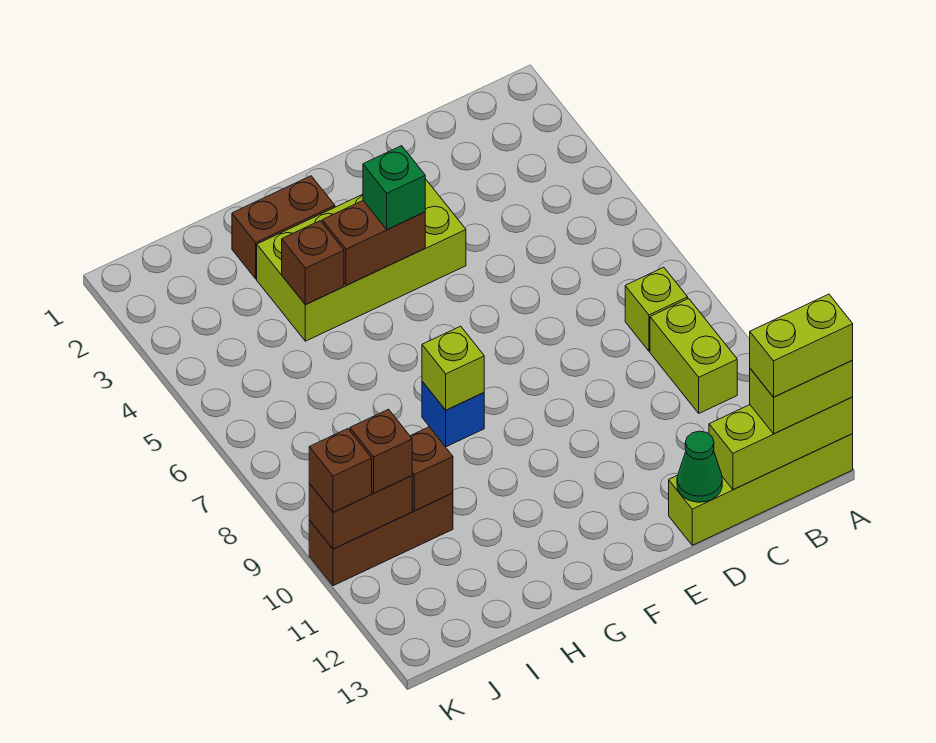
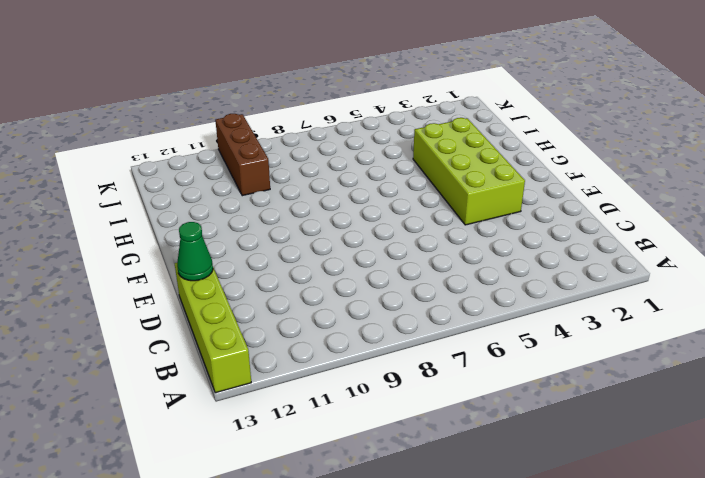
none -> lime 1x1 brick [625,267,688,351]
none -> lime 1x2 brick [650,299,737,413]
none -> brown 1x2 brick [232,176,335,279]

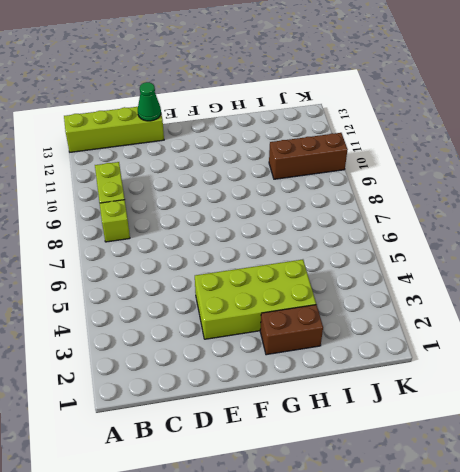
none -> blue 1x1 brick [422,381,484,447]
none -> lime 1x3 brick [709,397,853,489]
none -> brown 1x2 brick [322,201,425,286]

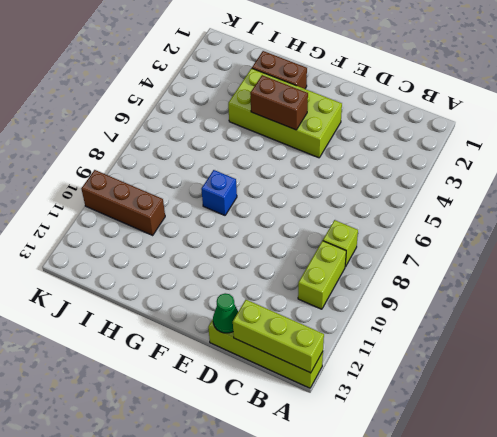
none -> lime 1x1 brick [422,326,484,410]
none -> brown 1x1 brick [282,221,344,305]
none -> brown 1x1 brick [410,427,453,511]

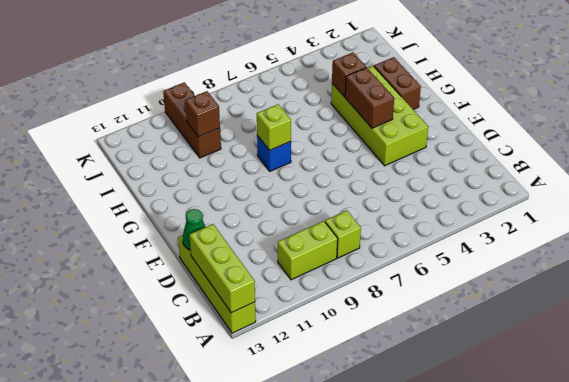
none -> brown 1x2 brick [309,476,412,549]
none -> lime 1x2 brick [750,360,853,434]
none -> green 1x1 brick [363,146,425,230]

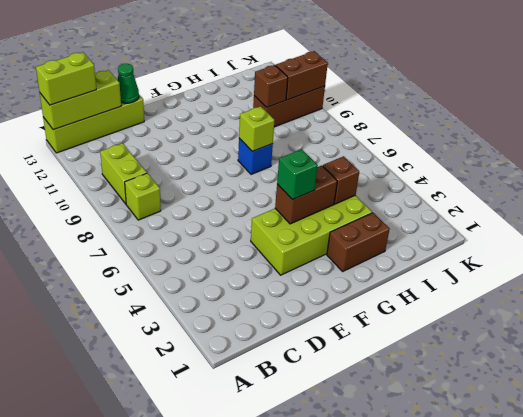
none -> brown 1x1 brick [350,409,412,493]
none -> brown 1x1 brick [309,429,372,513]
none -> lime 1x2 brick [750,294,853,397]

